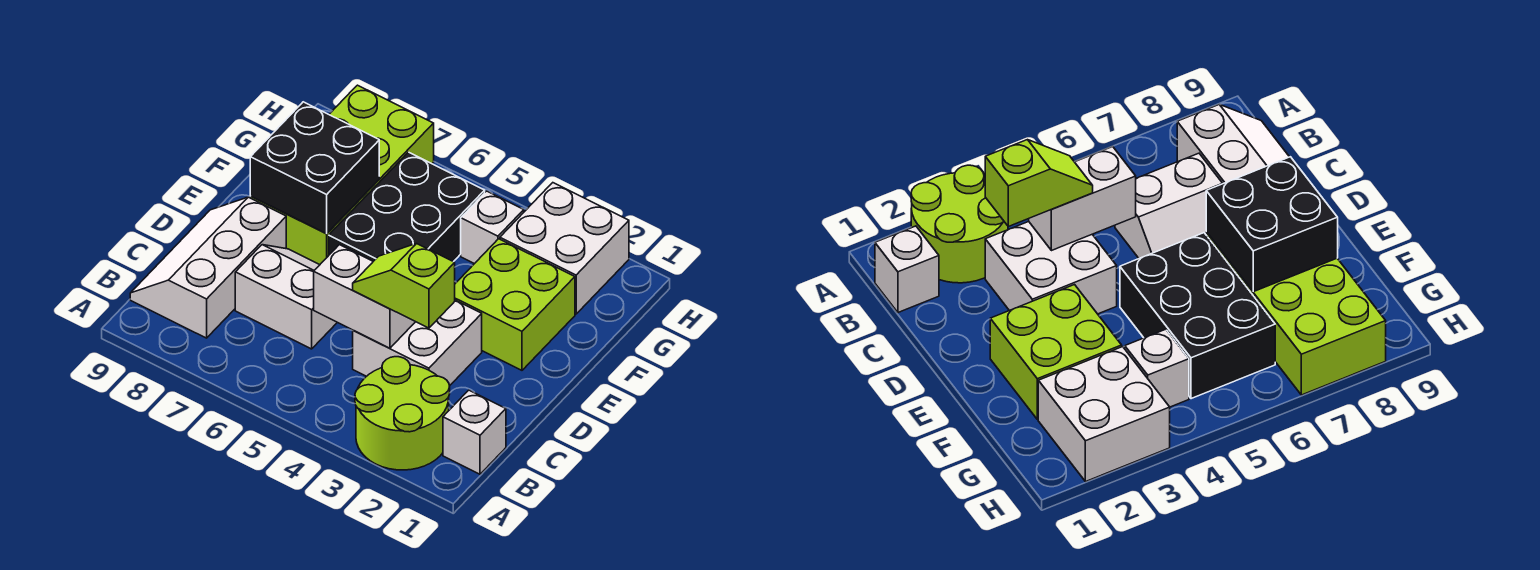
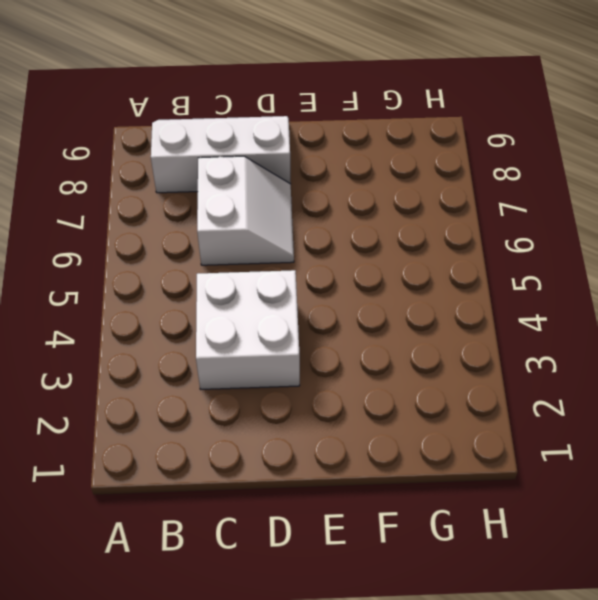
none -> lime 2x2 round brick [355,357,450,470]
none -> white 1x1 brick [443,390,506,474]
none -> lime 2x2 brick [455,239,575,370]

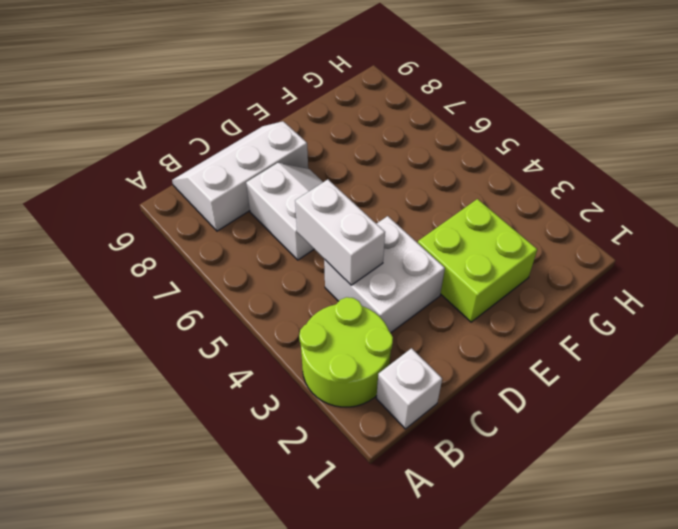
none -> black 2x3 brick [329,152,485,262]
none -> lime 2x4 brick [250,85,434,265]
none -> white 2x2 brick [500,183,629,314]

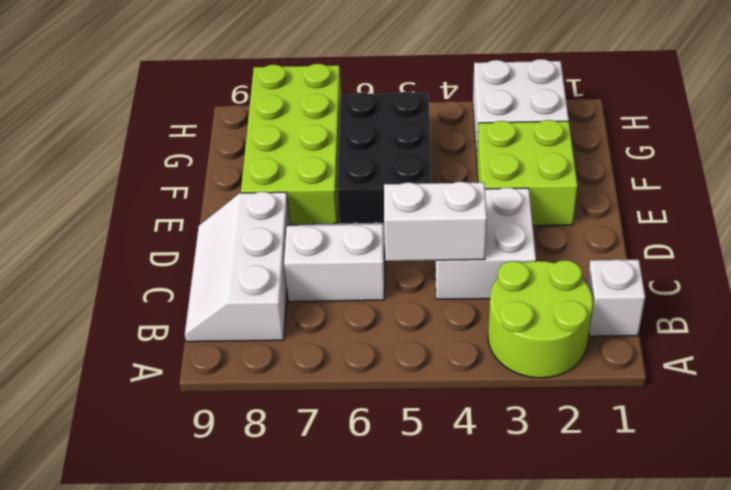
none -> white 1x1 brick [461,191,524,264]
none -> black 2x2 brick [250,102,379,234]
none -> lime 1x2 slope [353,244,455,328]

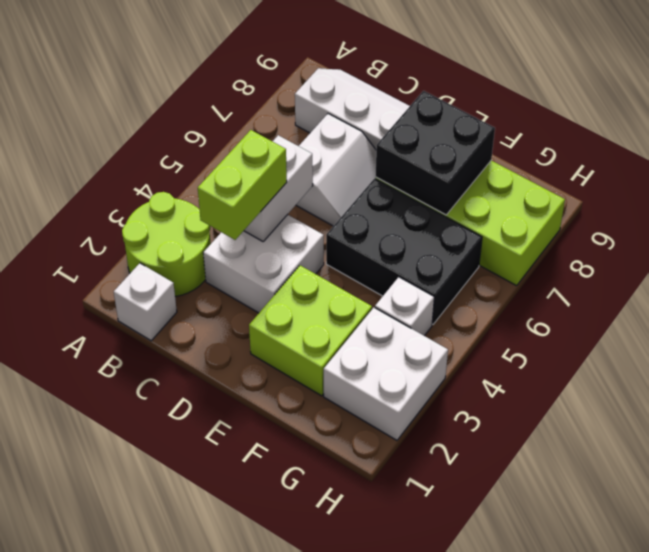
lime 1x2 brick [198,130,287,240] -> lime 1x2 slope [353,244,455,328]

